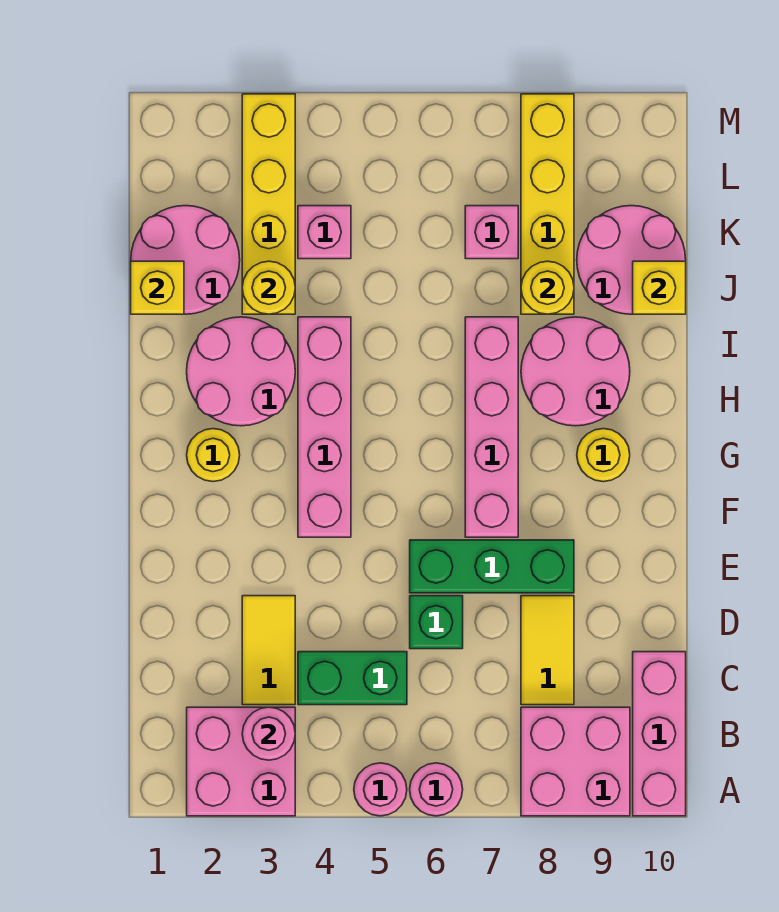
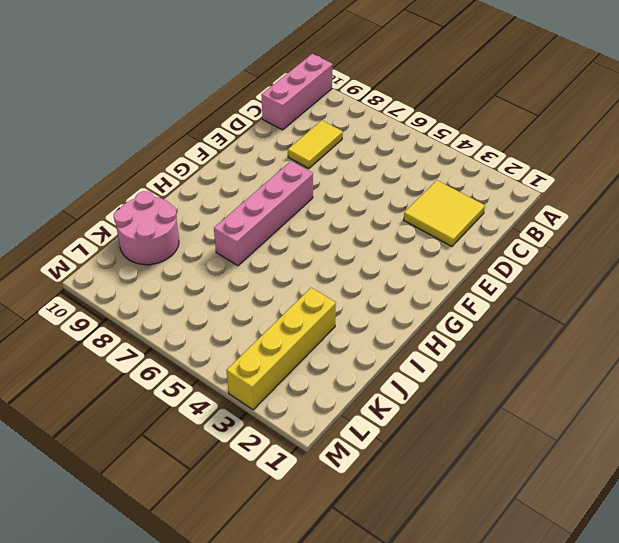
yellow 2x2 tile [404,180,485,246] -> yellow 1x2 tile [242,596,295,705]
none -> pink 2x2 brick [187,707,295,816]
none -> pink 1x1 round brick [354,763,407,816]
none -> pink 1x1 round brick [410,763,463,816]

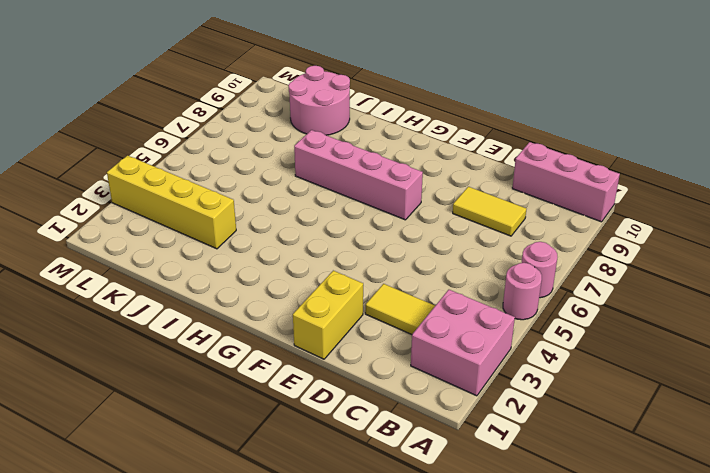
yellow 1x2 brick [293,271,363,359] -> none
none -> pink 2x2 brick [521,707,630,816]
none -> green 1x2 brick [298,652,407,705]
none -> green 1x1 brick [410,596,463,649]

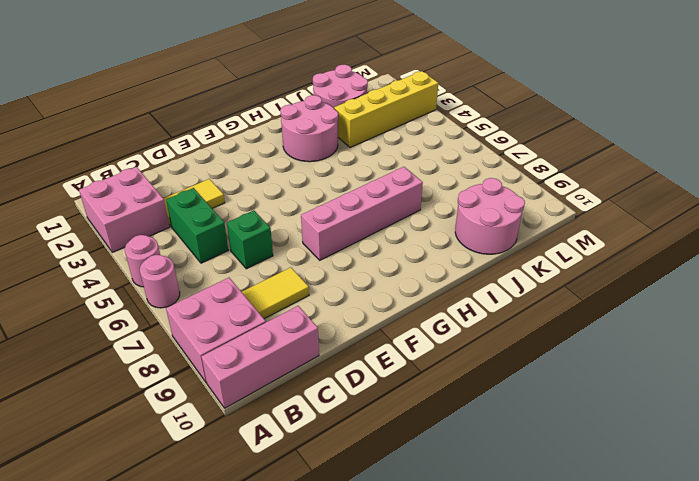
none -> green 1x3 brick [410,540,574,593]
none -> pink 1x4 brick [298,317,351,537]
none -> yellow 1x1 round brick [187,429,240,482]

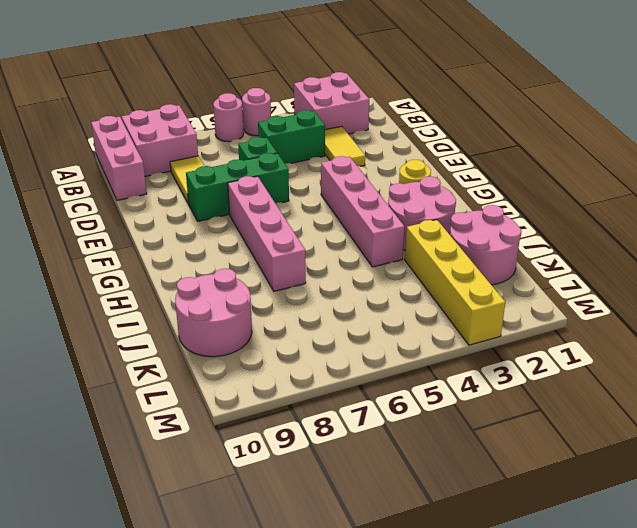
none -> yellow 1x1 round brick [577,429,630,482]
none -> pink 2x2 round brick [521,317,630,426]
none -> yellow 1x4 brick [521,94,574,314]

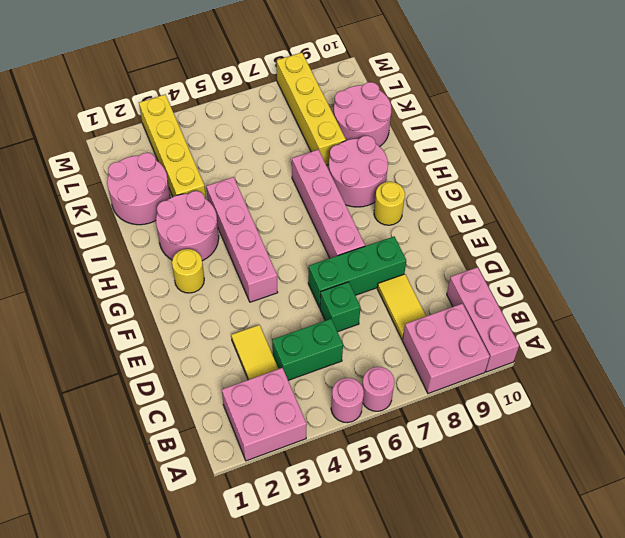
none -> pink 1x1 brick [298,206,351,259]
none -> pink 1x1 brick [465,206,518,259]
none -> pink 1x1 round brick [242,707,295,760]

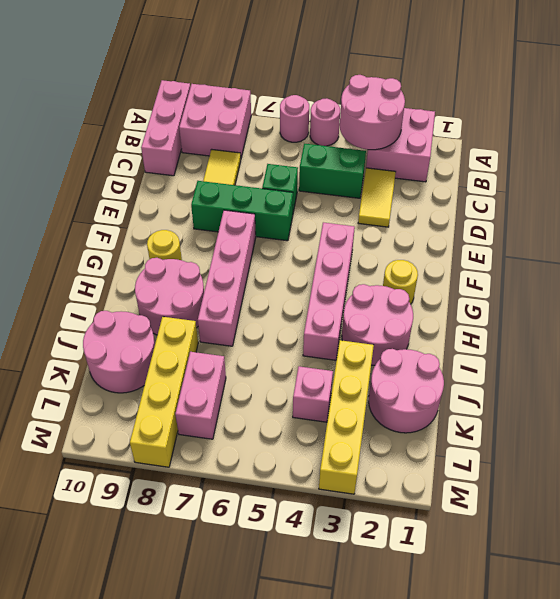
pink 2x2 round brick [339,75,405,150] -> pink 1x1 round brick [242,707,295,760]
pink 1x2 brick [175,352,226,439] -> pink 1x1 brick [465,206,518,259]
none -> yellow 1x1 brick [131,261,184,314]
none -> yellow 1x1 round brick [242,261,295,314]
none -> yellow 1x1 round brick [521,261,574,314]

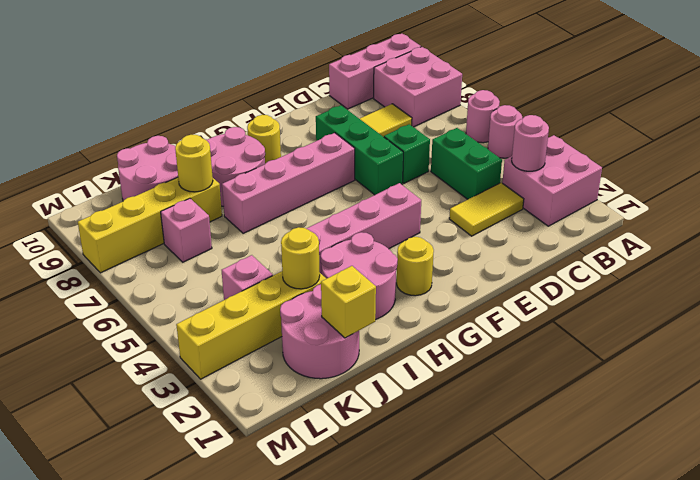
none -> yellow 1x1 brick [633,261,686,314]

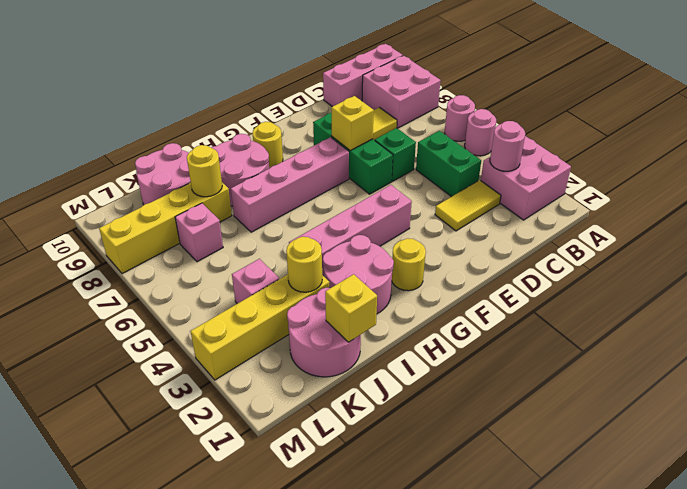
yellow 1x1 brick [331,96,374,150] -> yellow 1x1 brick moved to [633,261,686,314]

